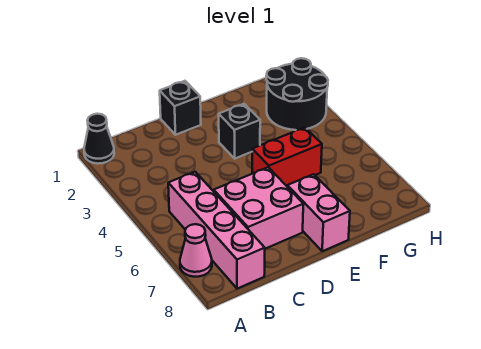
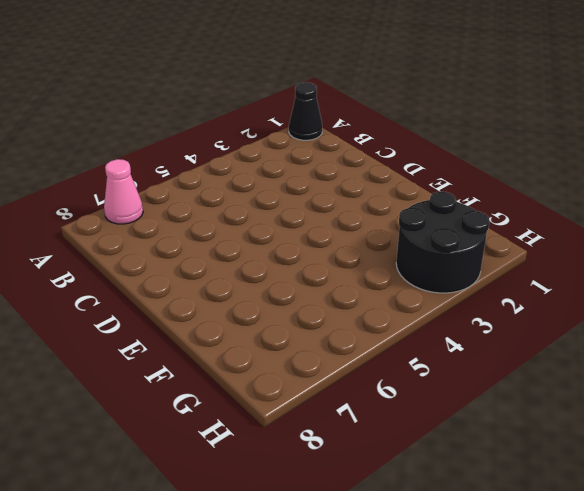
none -> pink 1x4 brick [168,172,265,289]
none -> pink 2x2 brick [214,167,303,249]

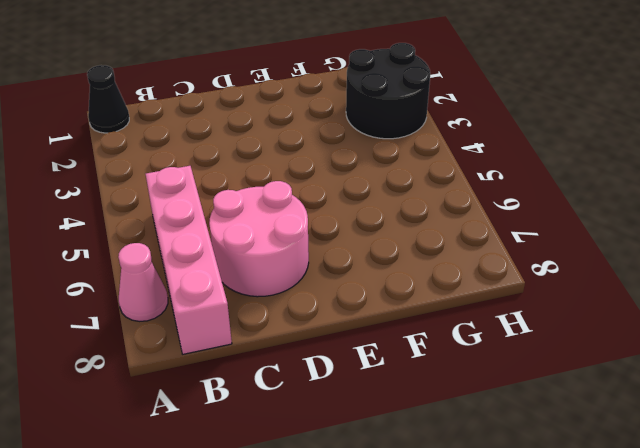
pink 2x2 round brick [209,181,309,297] -> pink 2x2 brick [214,167,303,249]
none -> black 1x1 brick [160,81,201,135]
none -> black 1x1 brick [219,104,260,158]

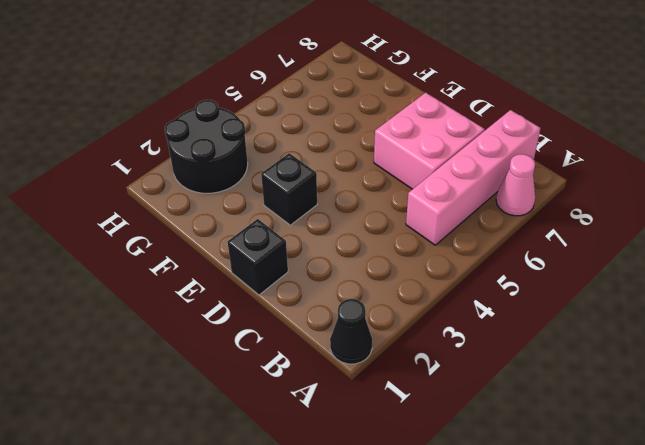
none -> red 1x2 brick [252,127,322,186]
none -> pink 1x2 brick [287,174,350,251]

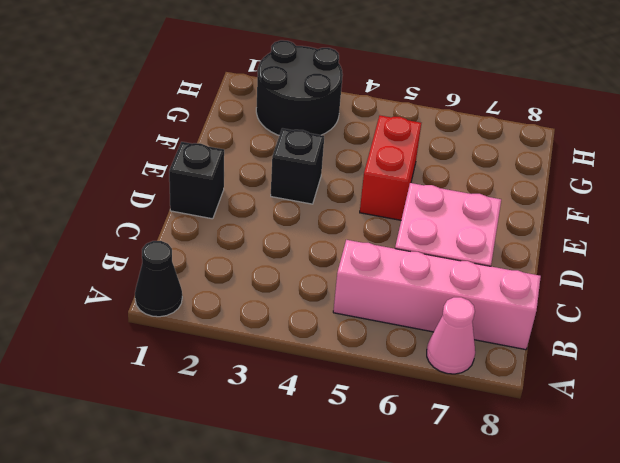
none -> pink 1x2 brick [287,174,350,251]

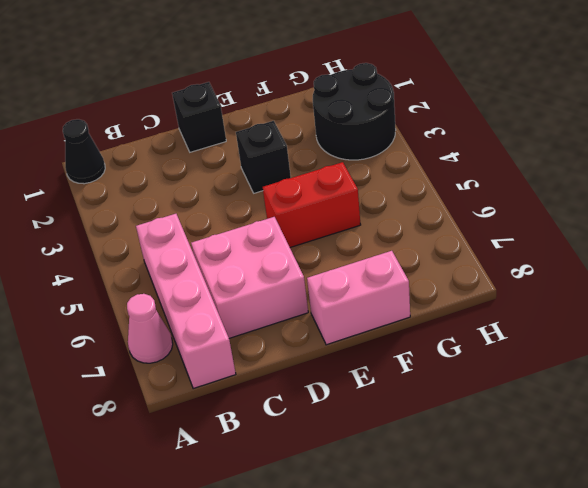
pink 1x2 brick [307,251,410,345] -> pink 1x2 brick turned to [287,174,350,251]

